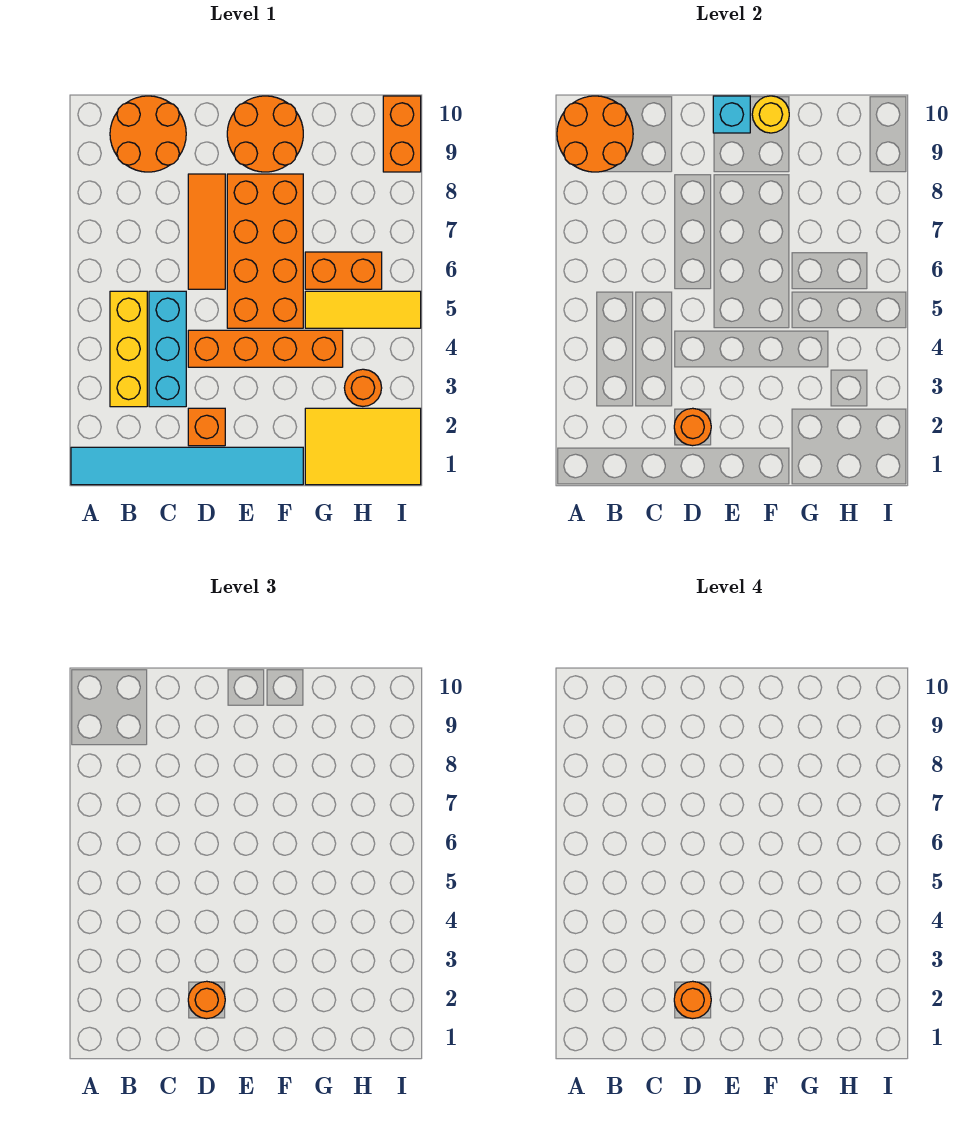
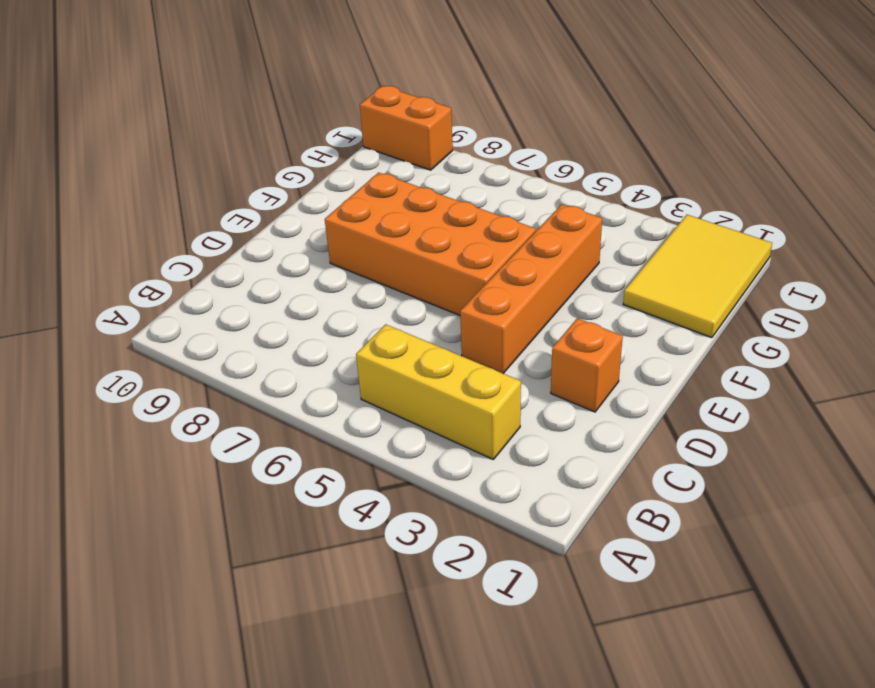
none -> cyan 1x6 tile [71,447,303,485]
none -> orange 2x2 round brick [110,96,186,172]
none -> cyan 1x3 brick [149,291,186,407]

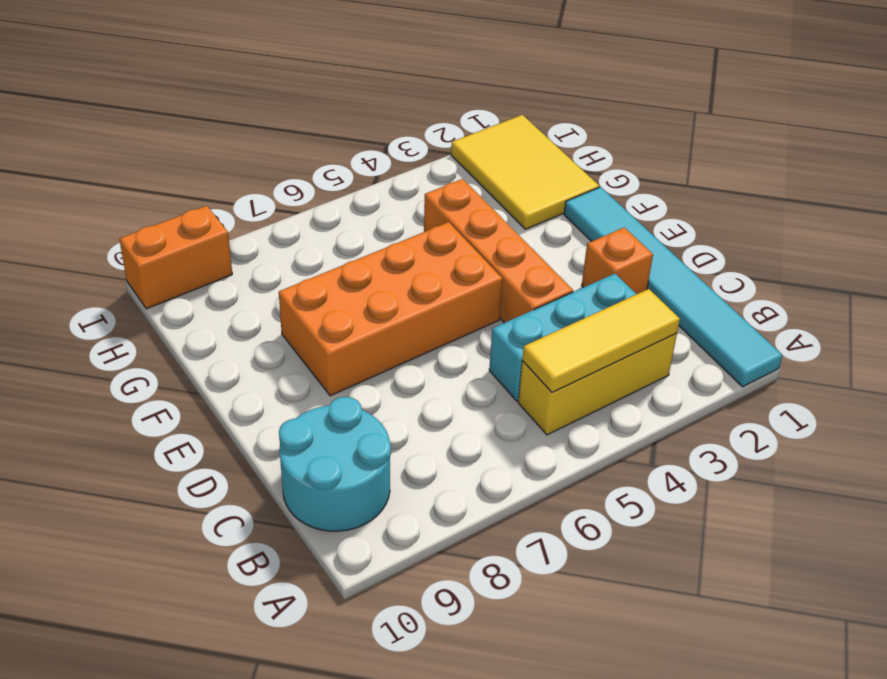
yellow 1x3 tile [522,289,680,392] -> yellow 1x3 tile turned to [305,291,421,328]
cyan 2x2 round brick [279,397,391,531] -> orange 2x2 round brick [110,96,186,172]
none -> orange 1x3 tile [188,174,225,289]
none -> orange 2x2 round brick [227,96,303,172]
none -> orange 1x2 brick [305,252,382,289]

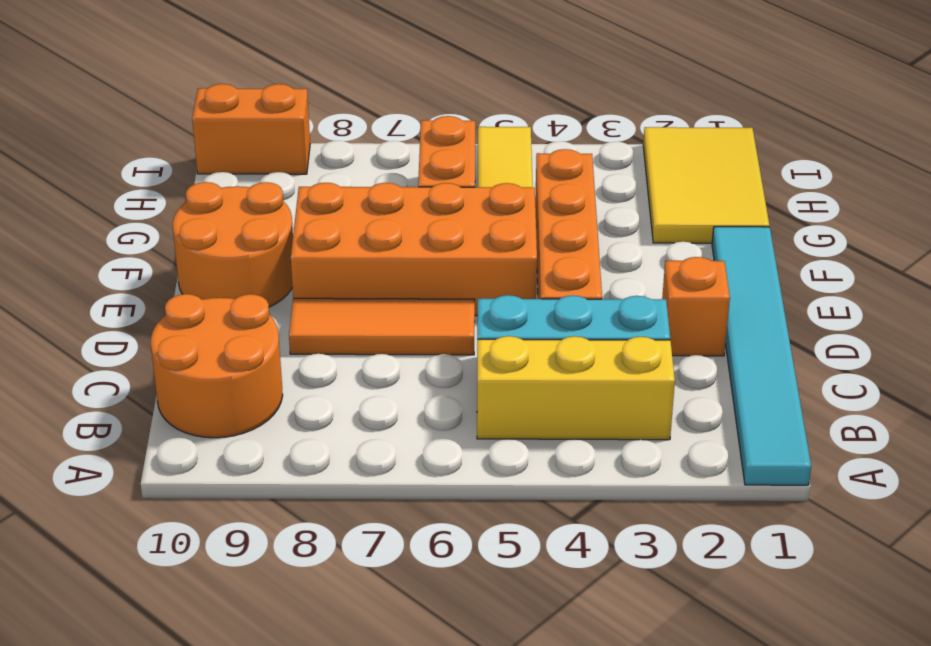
none -> orange 1x1 round brick [344,369,382,406]
none -> orange 2x2 round brick [557,96,633,172]
none -> orange 1x1 round brick [674,408,711,446]

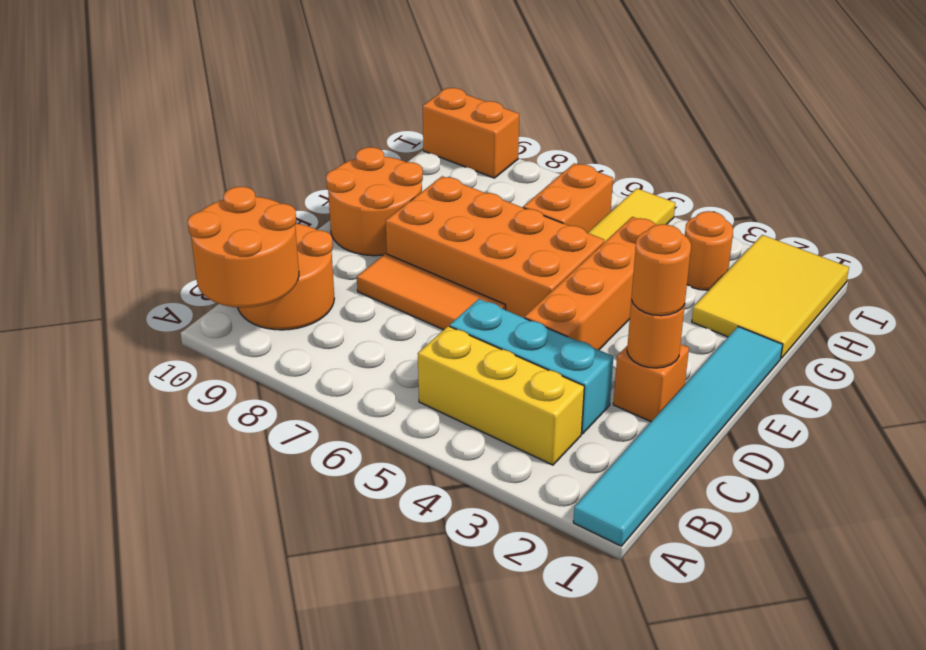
none -> cyan 1x1 brick [713,96,750,133]
none -> yellow 1x1 round brick [752,96,789,133]
none -> orange 1x1 round brick [674,981,711,1019]

